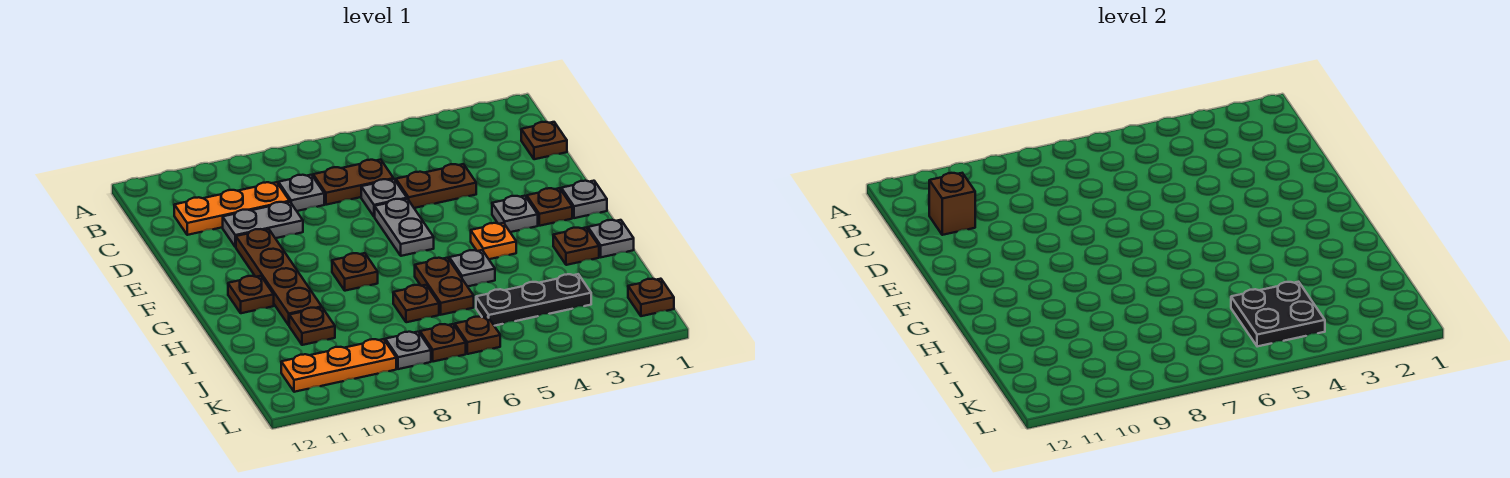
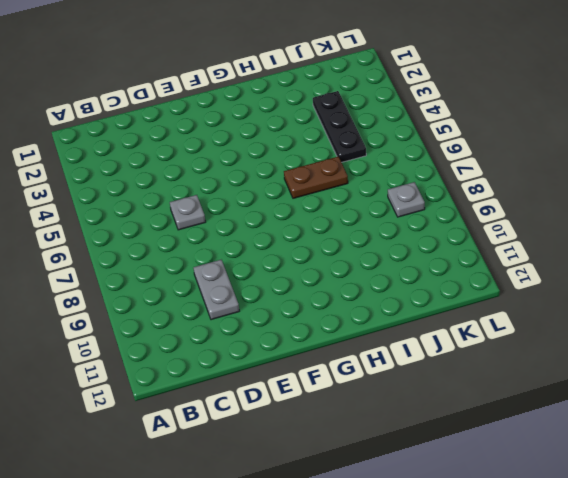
none -> brown 1x1 plate [521,122,567,159]
none -> brown 1x2 plate [313,160,394,205]
none -> grey 1x1 plate [279,175,324,211]

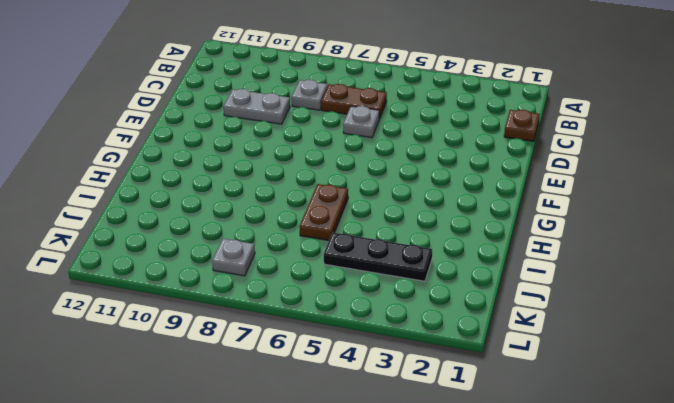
none -> orange 1x3 plate [174,182,290,235]
none -> brown 1x2 plate [396,164,476,208]
none -> grey 1x2 plate [375,199,434,256]

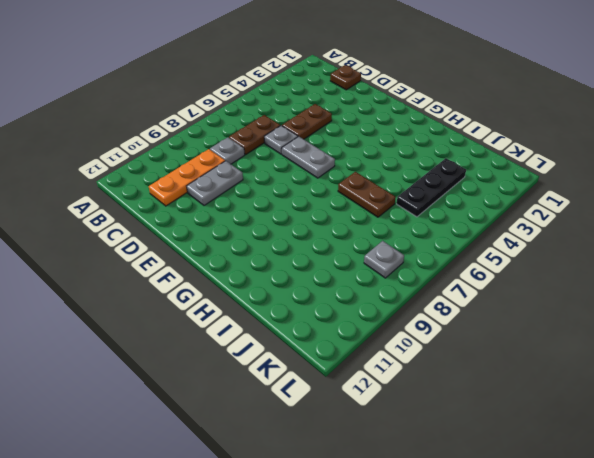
none -> brown 1x4 plate [236,229,322,325]
none -> grey 1x1 plate [561,181,607,218]
none -> brown 1x1 plate [527,188,572,226]

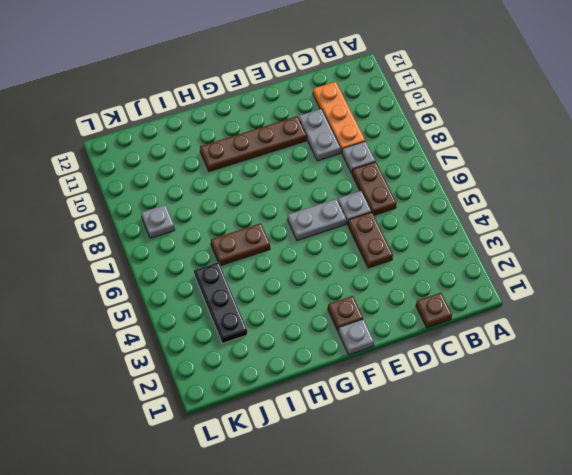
none -> grey 1x1 plate [492,196,538,232]
none -> orange 1x1 plate [471,223,516,259]
none -> brown 1x1 plate [332,253,378,291]

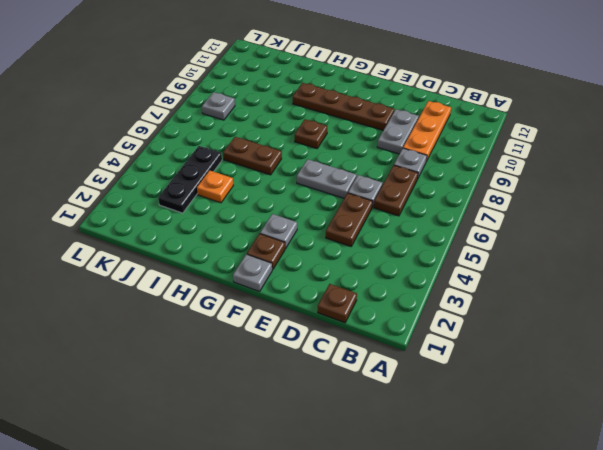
orange 1x1 plate [197,171,233,203] -> orange 1x1 plate moved to [471,223,516,259]
none -> brown 1x1 plate [228,276,274,313]
none -> grey 1x1 plate [588,220,634,257]
none -> brown 1x1 plate [553,228,599,265]

